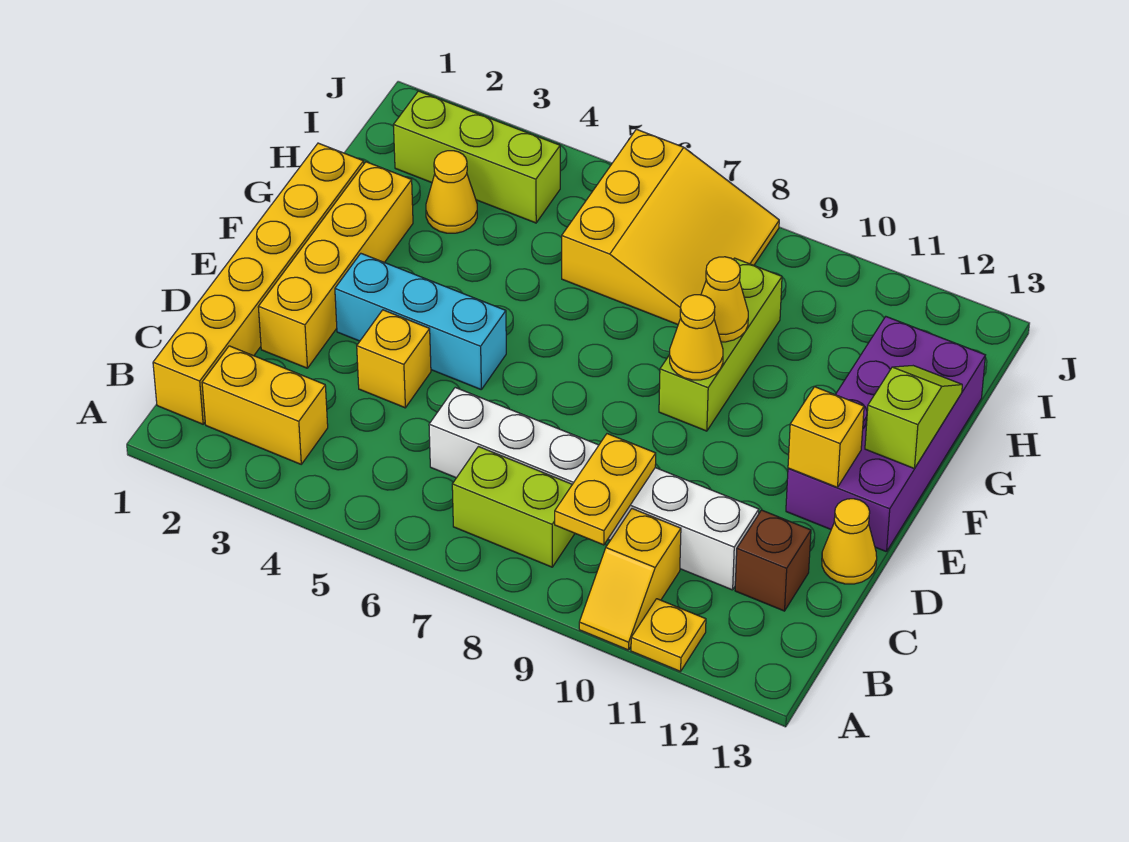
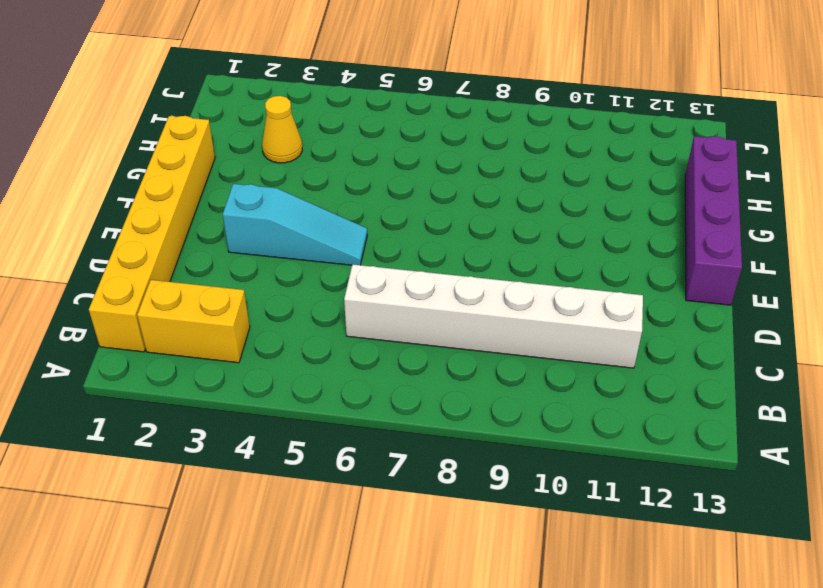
cyan 1x3 slope [223,184,367,265] -> cyan 1x3 brick [335,254,506,389]
purple 1x4 brick [685,136,742,305] -> purple 2x4 brick [786,317,985,552]
none -> yellow 1x2 slope [579,509,681,650]
none -> yellow 1x1 plate [631,599,706,671]
none -> lime 1x2 brick [452,447,575,567]

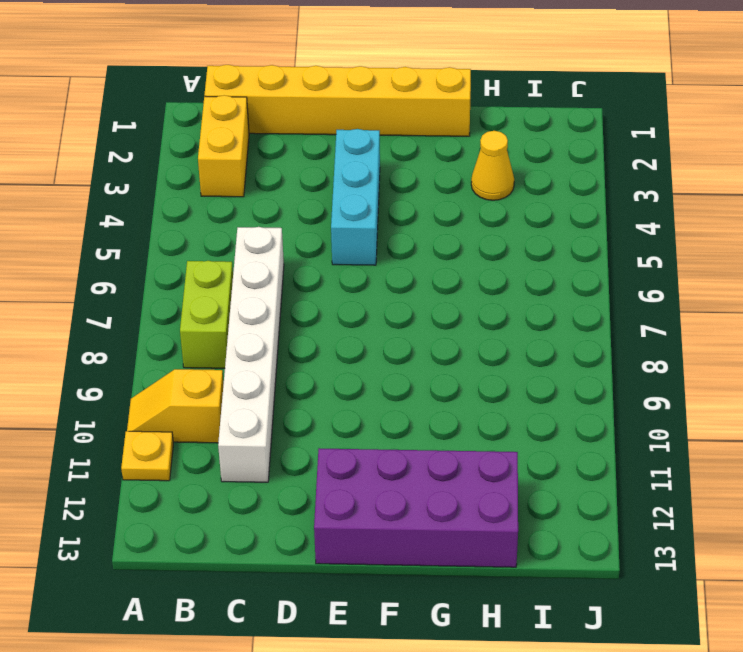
none -> brown 1x1 brick [735,510,811,611]
none -> yellow 1x4 brick [258,162,413,368]
none -> yellow 1x1 brick [357,310,431,408]

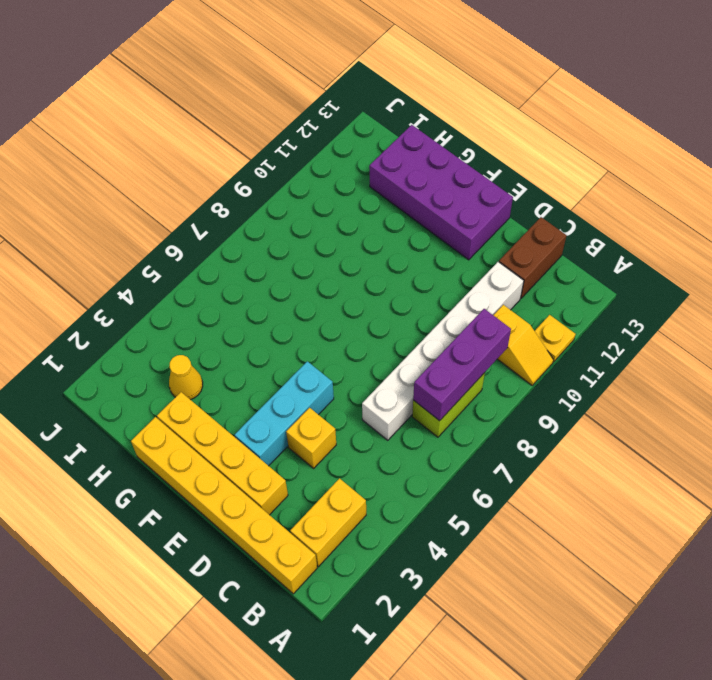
purple 1x3 brick [413,309,511,421] -> yellow 1x2 plate [555,434,656,545]
brown 1x2 brick [499,217,566,298] -> brown 1x1 brick [735,510,811,611]
none -> yellow 1x1 cone [822,499,877,584]
none -> lime 1x3 brick [659,258,782,431]
none -> yellow 3x3 slope [562,129,779,325]

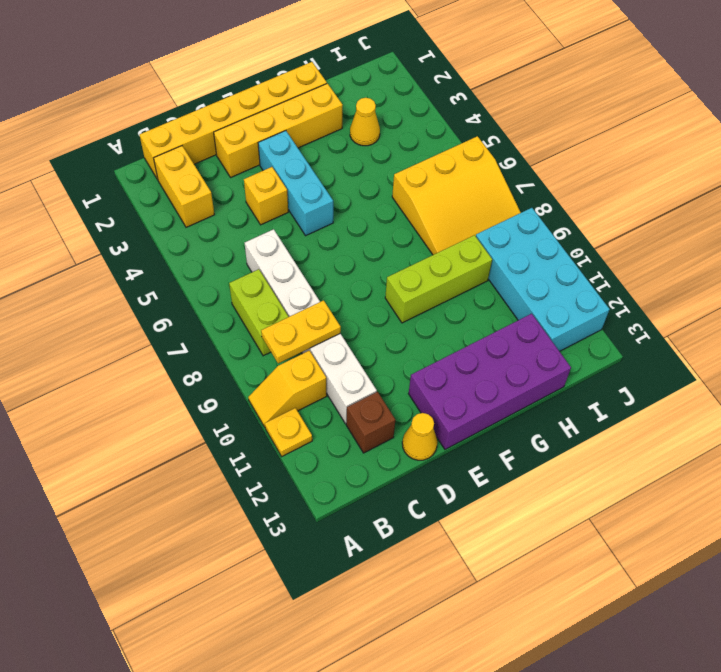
cyan 2x4 brick [476,208,609,351] -> none
none -> lime 1x3 brick [394,91,560,223]
none -> yellow 1x1 brick [788,387,864,487]
none -> yellow 1x1 cone [670,295,723,380]

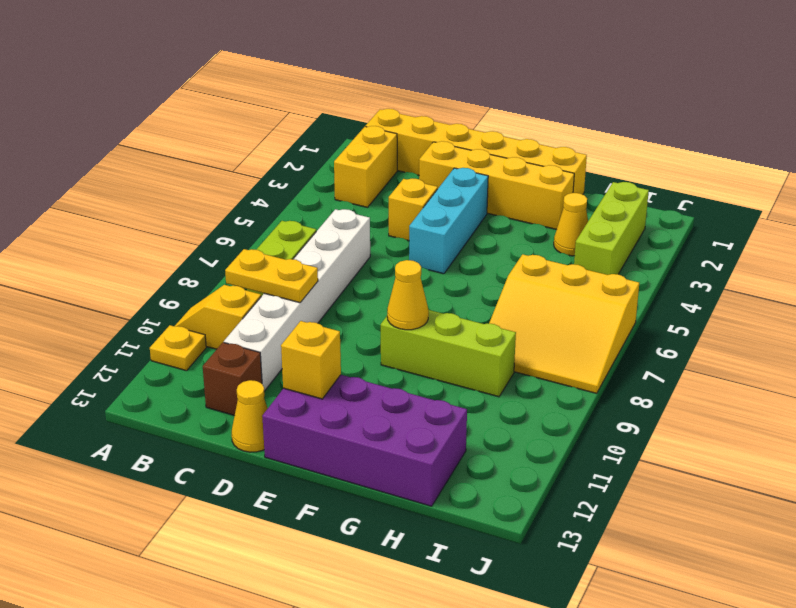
none -> lime 1x2 slope [865,366,962,468]
none -> yellow 1x1 cone [701,257,748,342]

